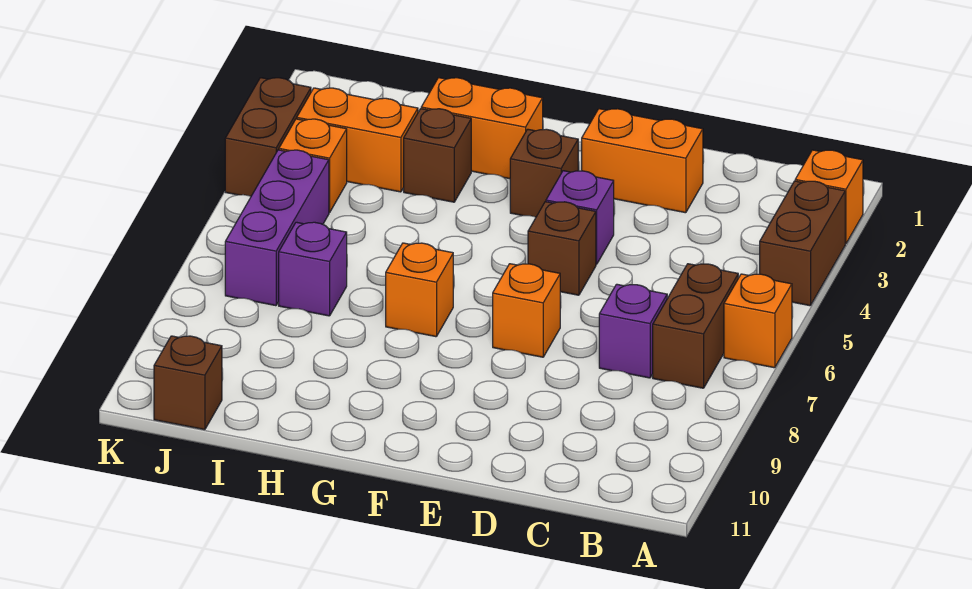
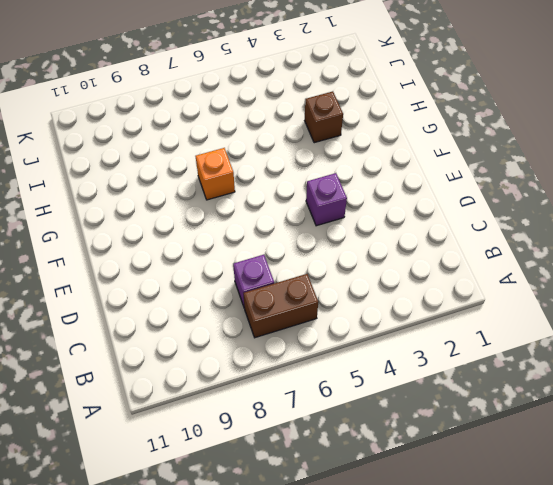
none -> orange 1x1 brick [795,150,863,244]
none -> brown 1x2 brick [760,181,845,306]
none -> orange 1x1 brick [724,274,792,368]

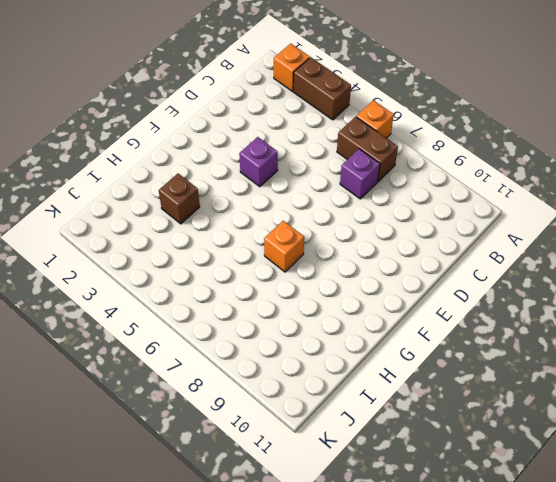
none -> orange 1x2 brick [582,109,703,213]
none -> brown 1x1 brick [528,202,596,295]
none -> orange 1x1 brick [493,264,560,357]

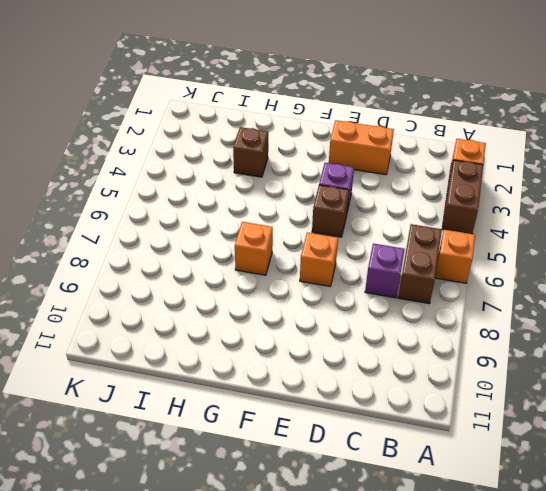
none -> brown 1x1 brick [510,129,578,217]
none -> orange 1x2 brick [421,78,543,179]
none -> orange 1x2 brick [297,88,418,192]

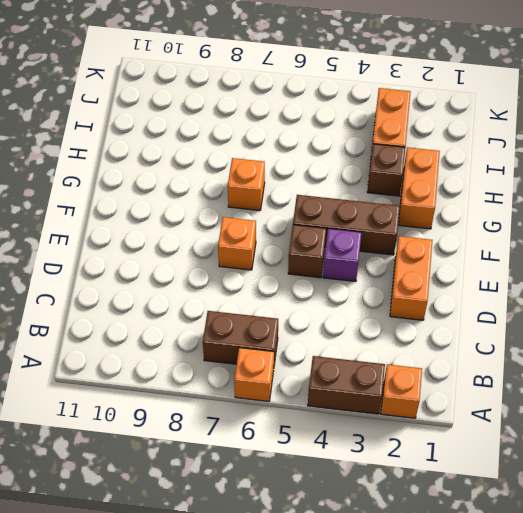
brown 1x3 brick [293,195,400,255] -> brown 1x1 brick [510,129,578,217]
none -> purple 1x1 brick [599,284,667,378]
none -> purple 1x1 brick [279,222,347,316]
none -> orange 1x1 brick [279,119,347,213]

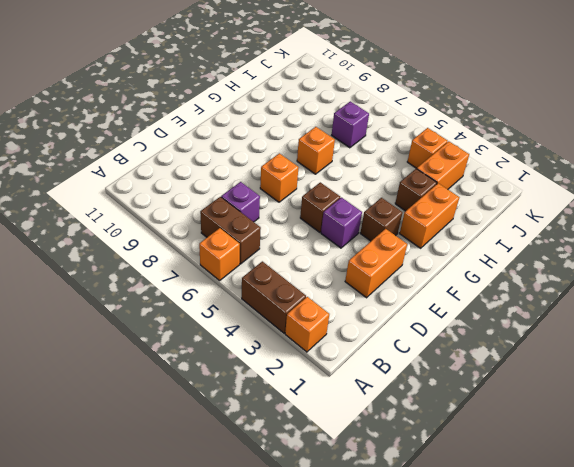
none -> purple 1x3 brick [225,150,329,306]
none -> brown 1x1 brick [154,336,222,430]
none -> brown 1x2 brick [225,78,311,196]

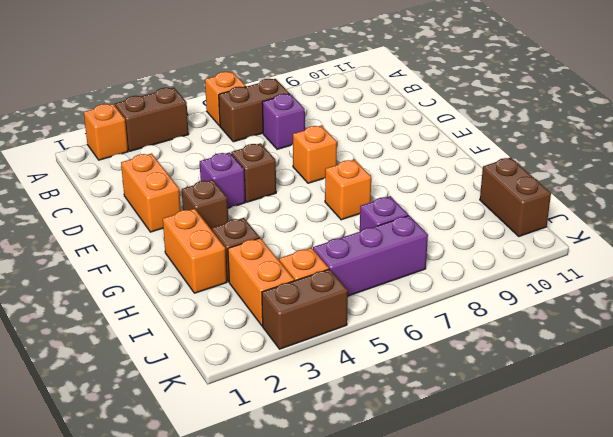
brown 1x2 brick [480,158,551,236] -> brown 1x1 brick [154,336,222,430]

